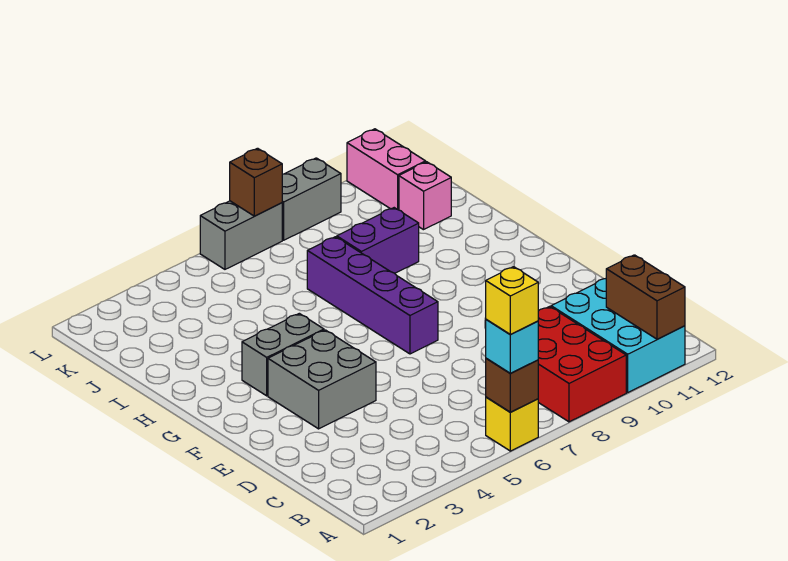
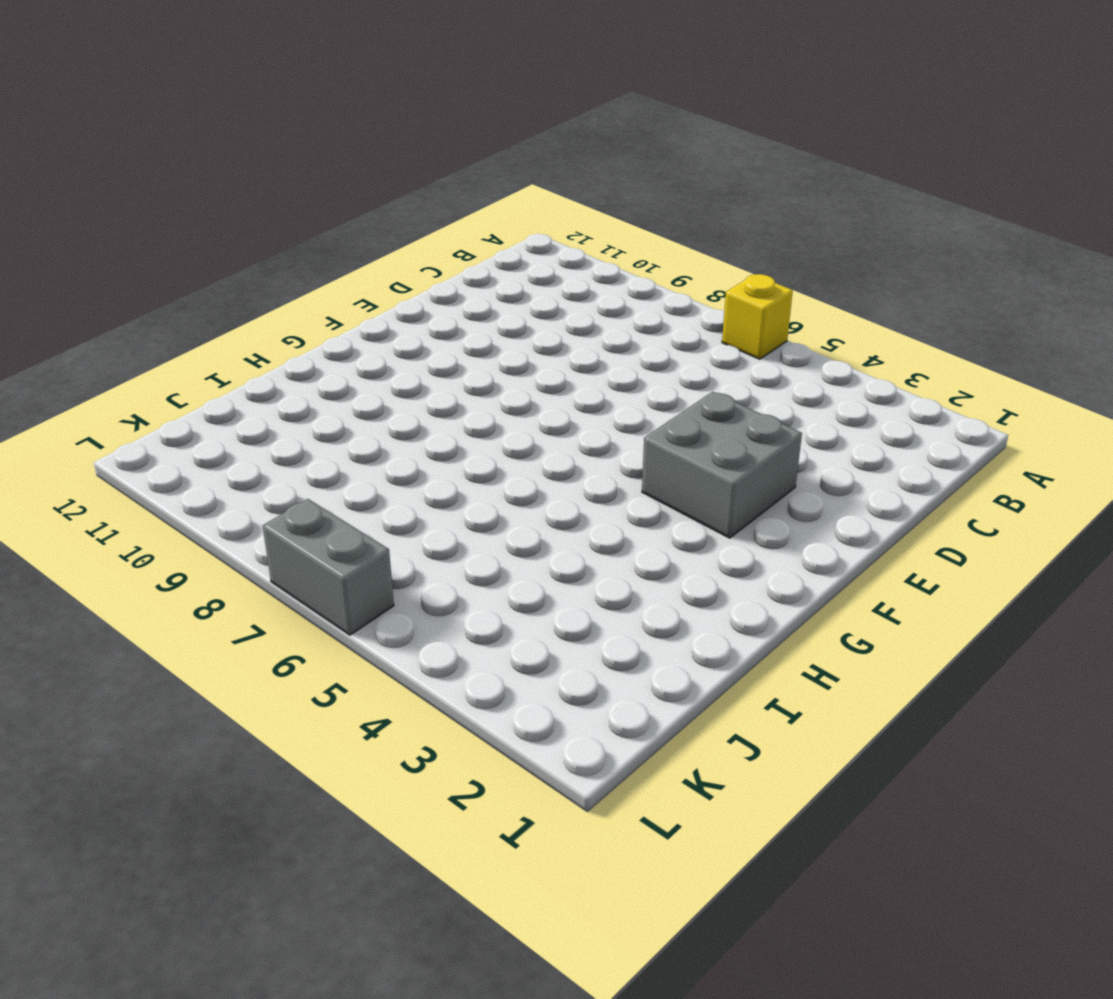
none -> red 2x3 brick [538,306,626,422]
none -> cyan 2x3 brick [551,279,685,392]
none -> purple 1x4 brick [307,237,438,354]

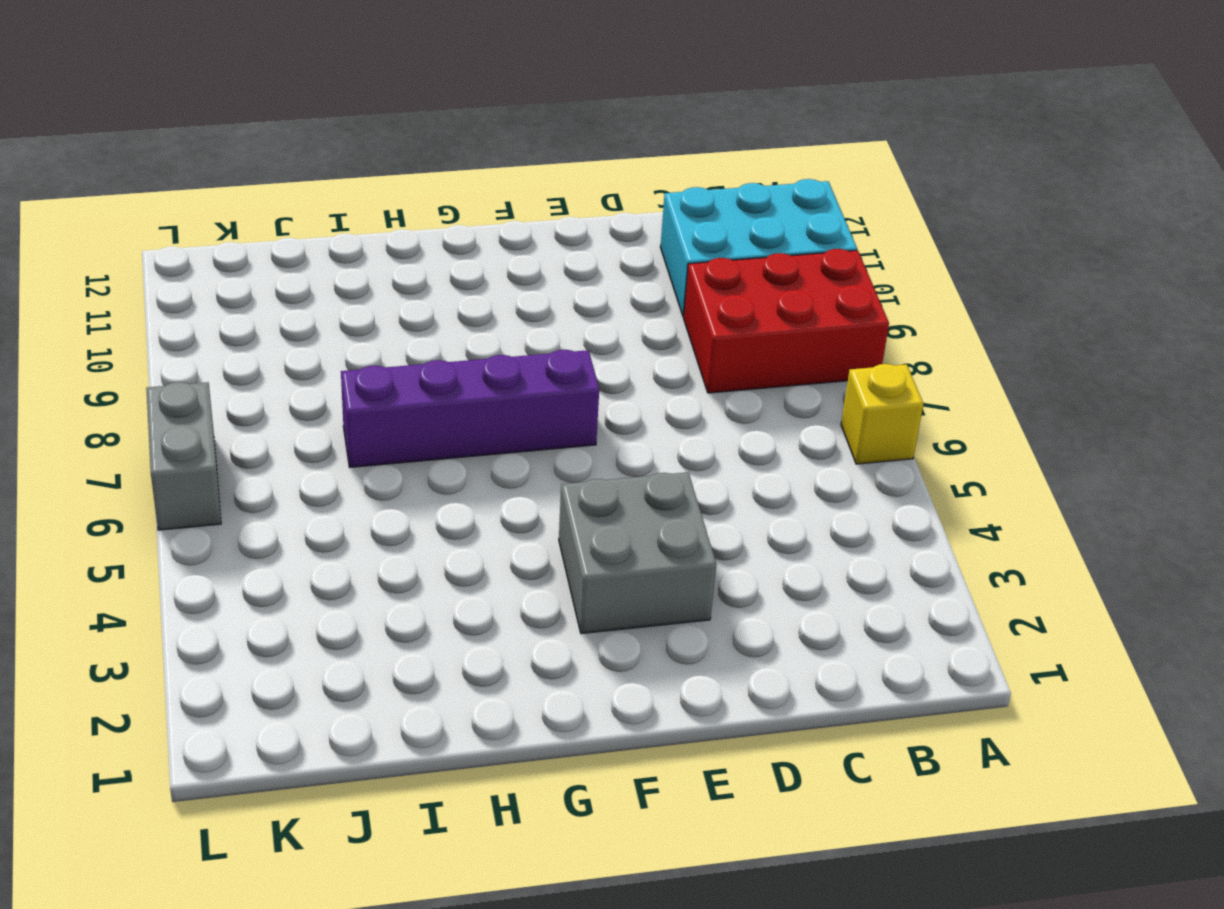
none -> grey 1x2 brick [242,313,324,396]
none -> purple 1x2 brick [337,208,419,273]
none -> pink 1x1 brick [399,162,451,230]

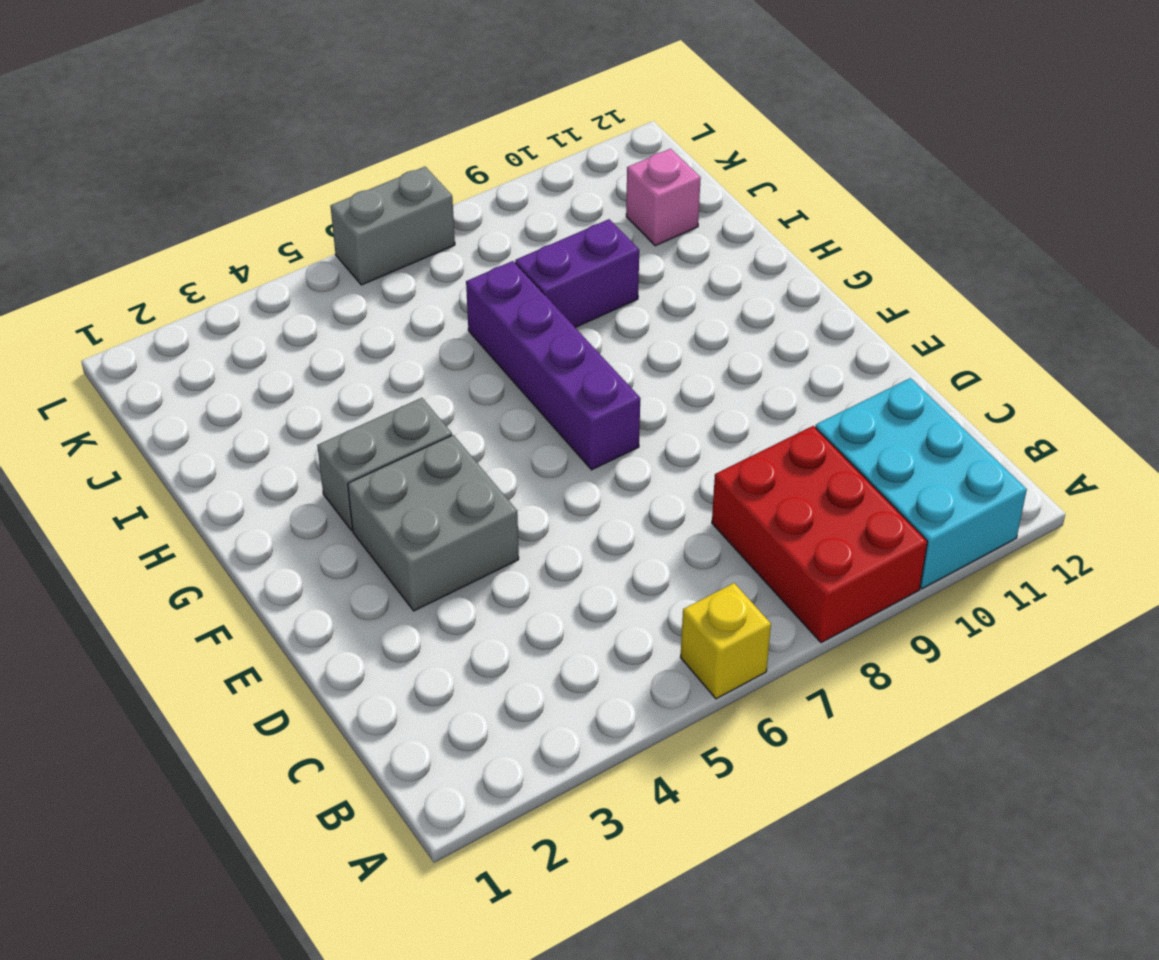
none -> pink 1x2 brick [347,129,426,210]
none -> grey 1x2 brick [282,158,341,240]
none -> brown 1x1 brick [486,358,538,412]

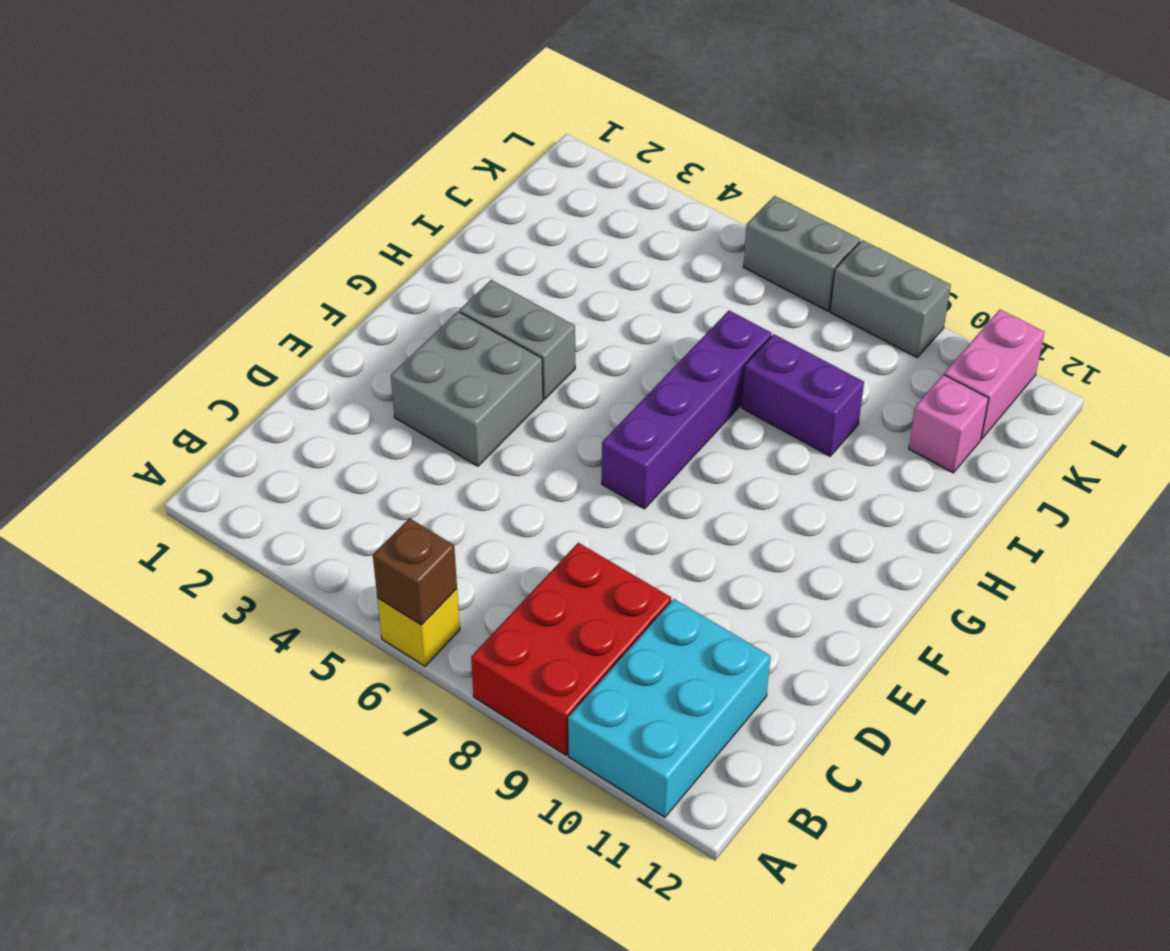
none -> brown 1x2 brick [606,255,685,339]
none -> brown 1x1 brick [230,148,282,216]
none -> cyan 1x1 brick [486,320,538,373]

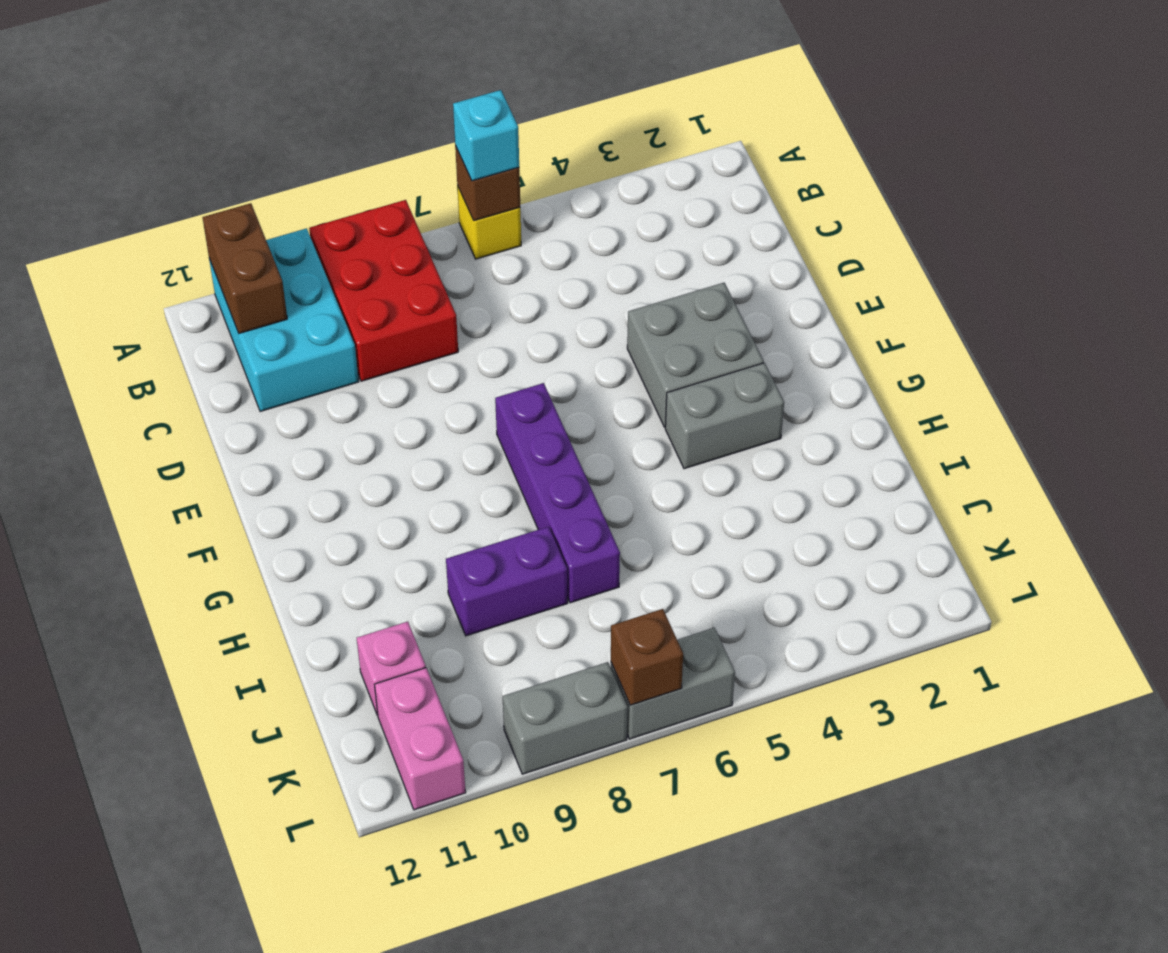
none -> yellow 1x1 brick [486,267,538,334]

